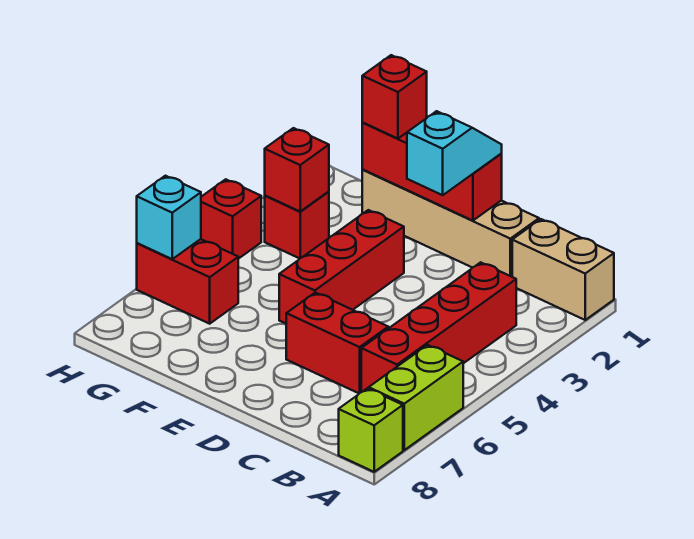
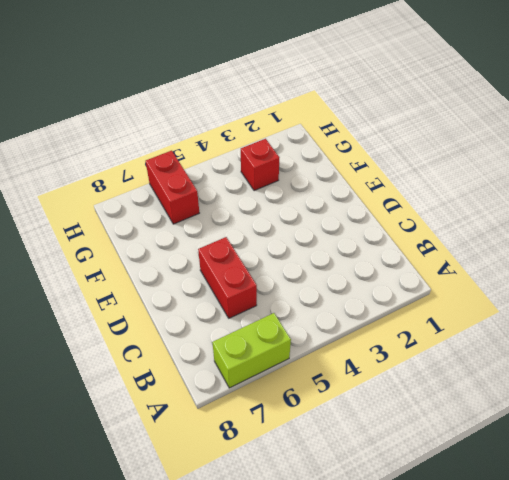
none -> tan 1x2 brick [512,219,614,320]
none -> lime 1x1 brick [339,388,403,472]
none -> red 1x4 brick [361,262,516,392]

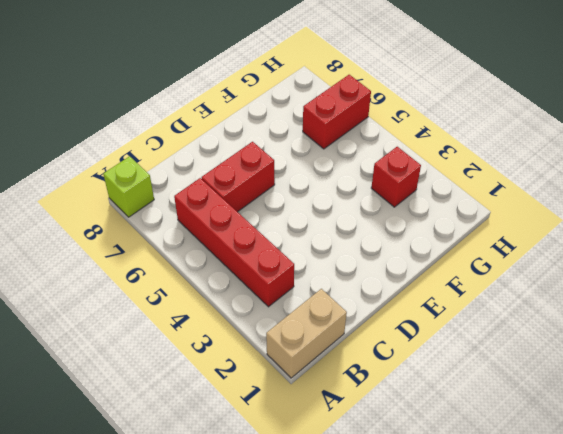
none -> lime 1x2 brick [369,345,463,450]
none -> tan 1x4 brick [362,170,539,277]
none -> red 1x3 brick [279,210,404,323]

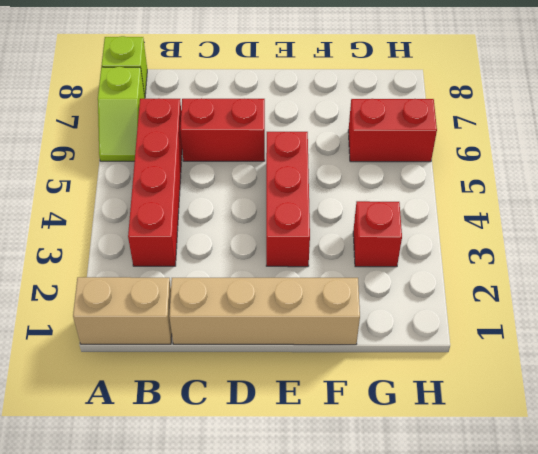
lime 1x2 slope [98,67,145,161] -> lime 1x2 brick [369,345,463,450]
none -> red 1x1 brick [201,179,261,259]
none -> red 1x3 brick [362,123,502,221]
none -> red 1x1 brick [265,128,329,211]

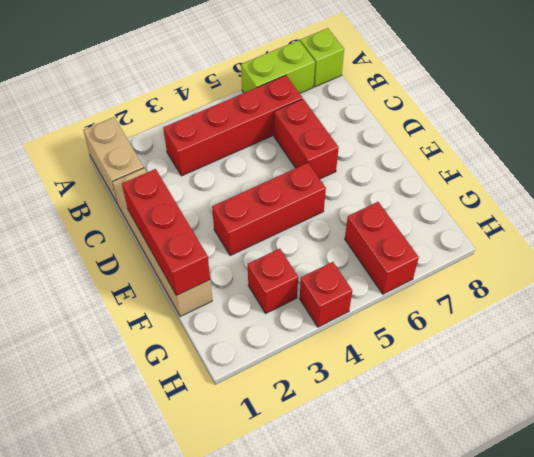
none -> red 1x1 brick [265,128,329,211]
none -> cyan 1x1 brick [137,176,201,259]
none -> cyan 1x2 slope [407,111,502,195]

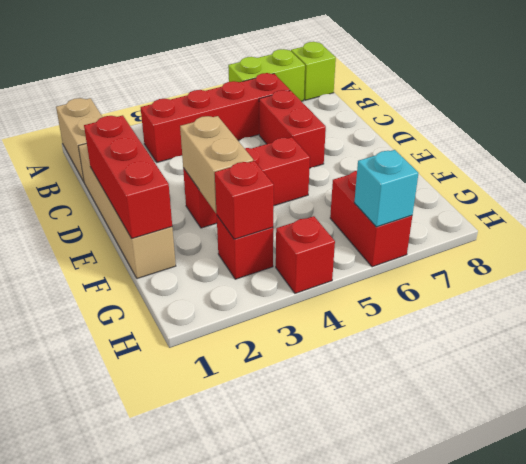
tan 1x2 brick [180,116,253,213] -> none
none -> cyan 1x2 slope [407,111,502,195]
none -> red 1x1 brick [362,55,427,139]

